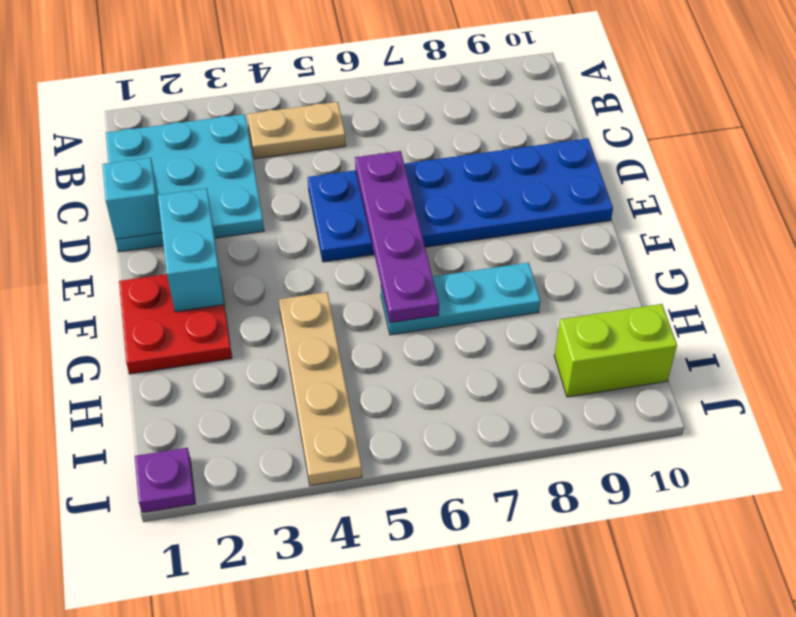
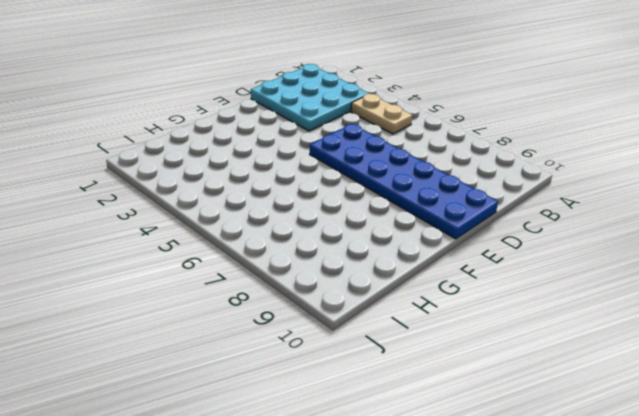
none -> red 2x2 plate [119,274,232,374]
none -> tan 1x4 plate [279,292,362,486]

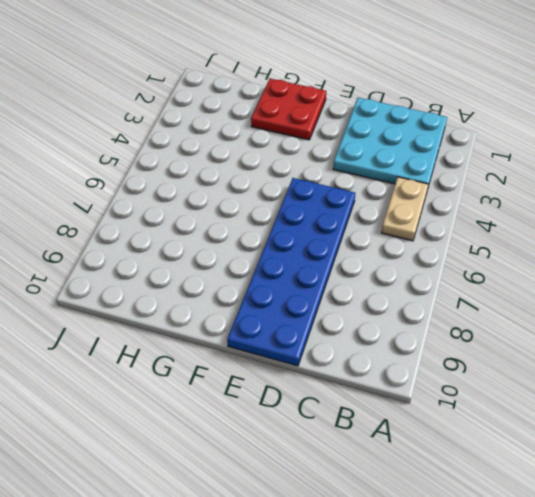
none -> tan 1x4 plate [279,292,362,486]
none -> cyan 1x3 plate [381,262,540,335]

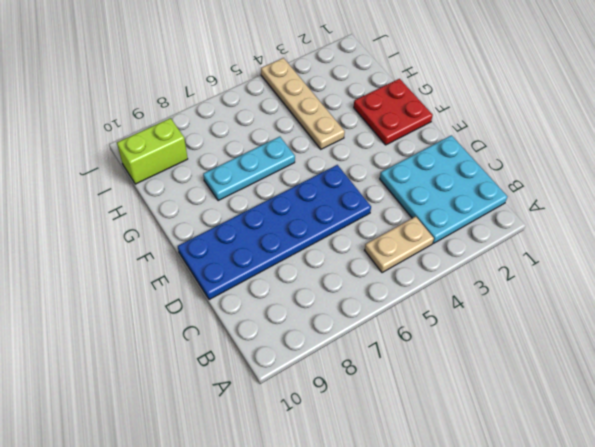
none -> purple 1x1 plate [135,448,195,513]
none -> cyan 1x1 brick [102,157,162,240]

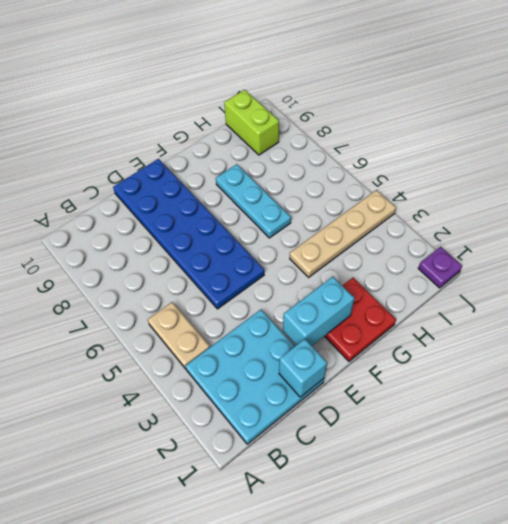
none -> purple 1x4 plate [355,151,439,323]

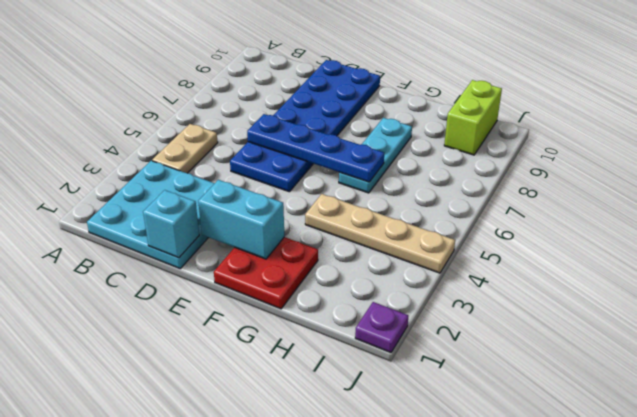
blue 1x4 plate [247,114,384,182] -> purple 1x4 plate [355,151,439,323]

